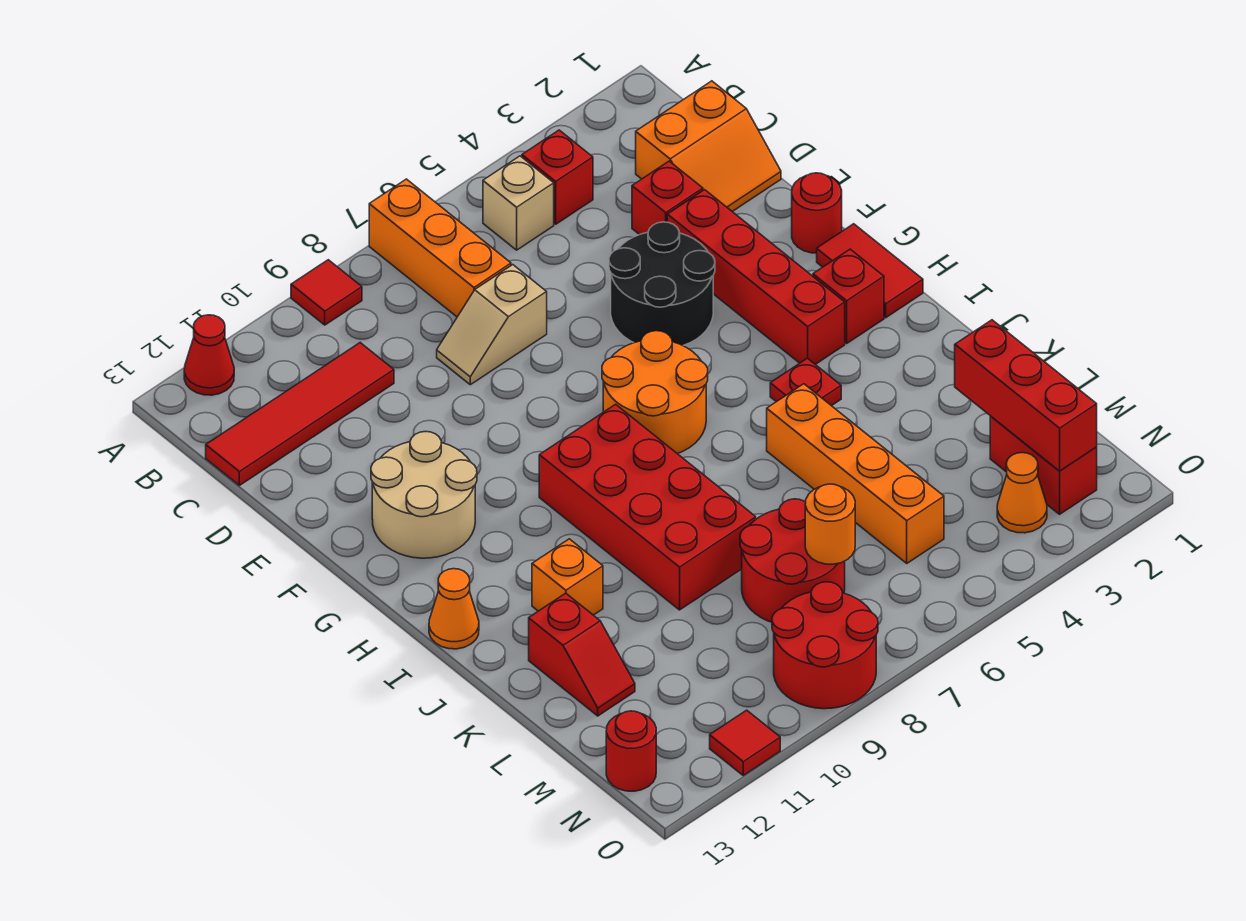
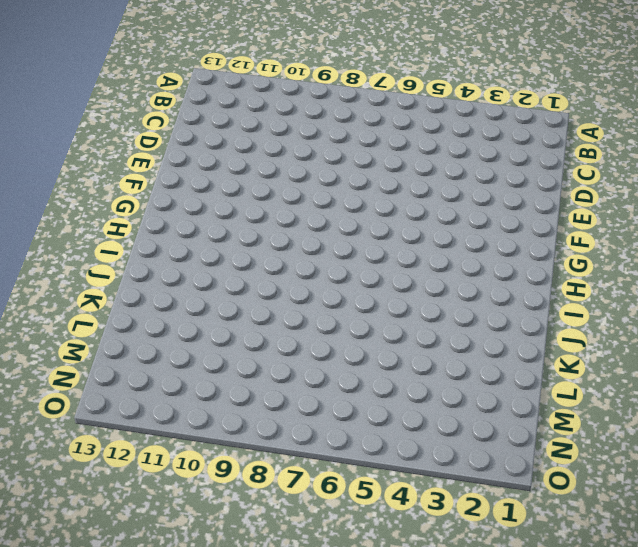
none -> orange 1x3 brick [369,179,511,317]
none -> red 1x1 tile [291,260,362,325]
none -> red 1x1 cone [184,315,234,395]
none -> red 1x1 brick [522,130,593,224]

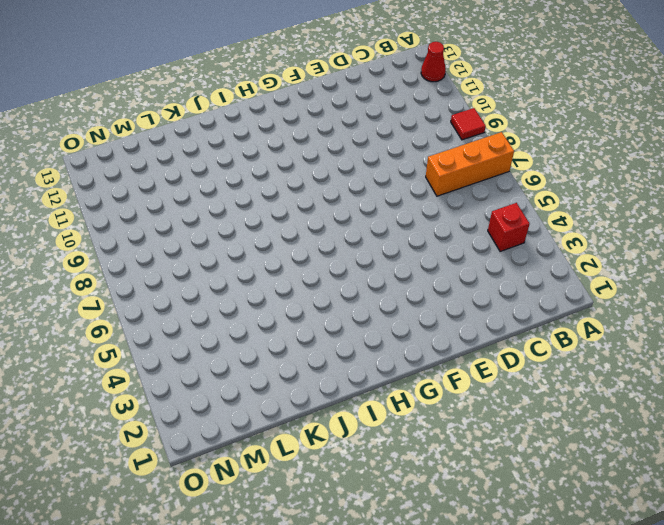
none -> tan 1x1 brick [483,156,554,250]
none -> orange 2x2 slope [636,81,781,212]
none -> red 1x4 tile [206,343,394,485]
none -> red 1x1 brick [632,161,703,235]

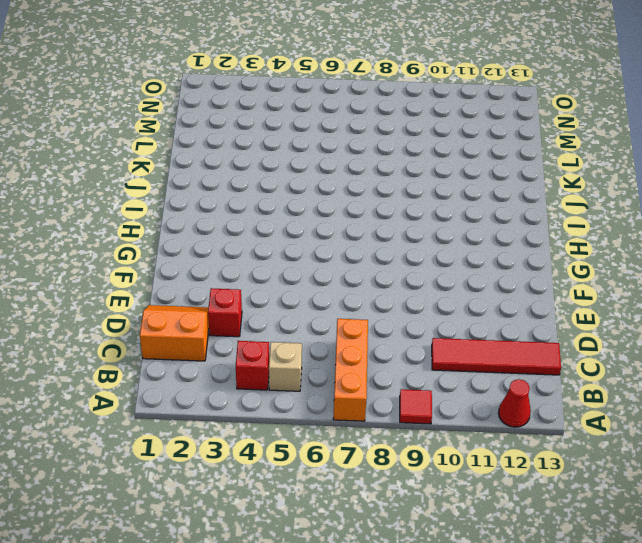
none -> tan 1x2 slope [437,265,547,385]
none -> red 1x4 brick [667,190,845,364]
none -> black 2x2 round brick [609,222,715,346]
none -> red 1x1 round brick [792,173,842,253]

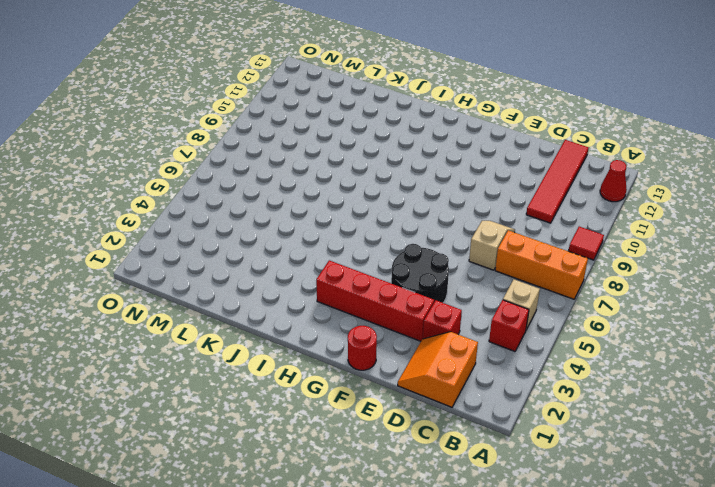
none -> tan 2x2 round brick [371,432,477,558]
none -> red 1x2 tile [817,224,923,318]
none -> orange 2x2 round brick [602,331,708,454]
none -> red 1x1 brick [813,249,884,343]

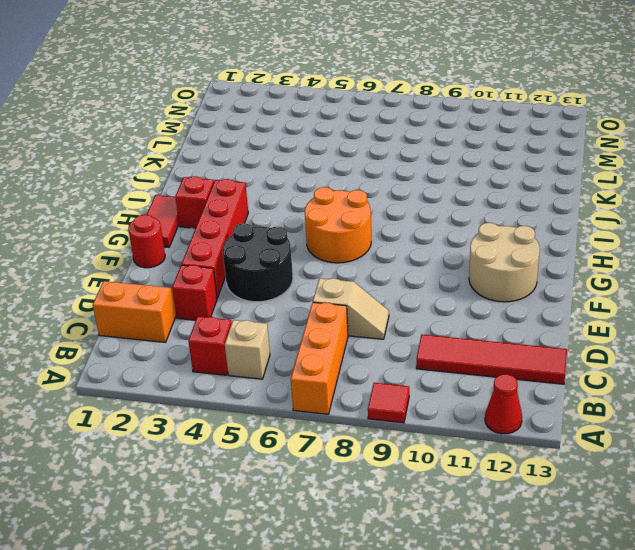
none -> red 2x4 brick [539,404,756,610]
none -> red 1x1 plate [770,358,841,406]
none -> orange 1x1 cone [429,569,479,649]
none -> orange 1x4 brick [767,384,944,563]

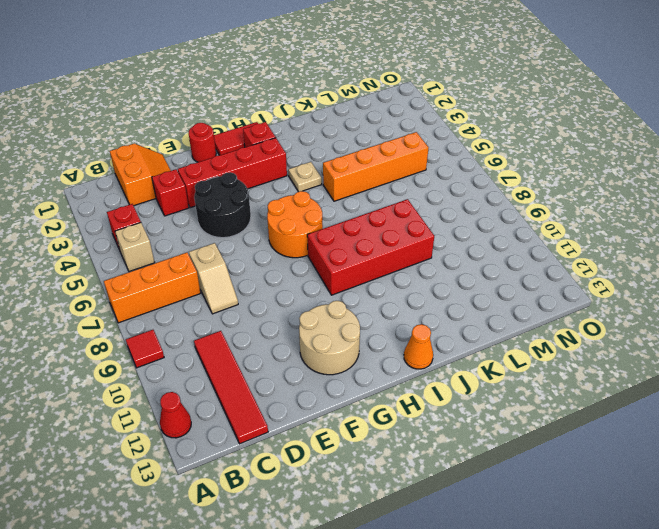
tan 1x1 plate [288,162,322,192] -> red 1x1 plate [770,358,841,406]
none -> orange 1x1 brick [532,539,603,615]
none -> red 1x2 slope [529,593,635,716]
none -> red 2x2 round brick [740,499,845,622]
none -> red 1x2 brick [990,416,1097,514]

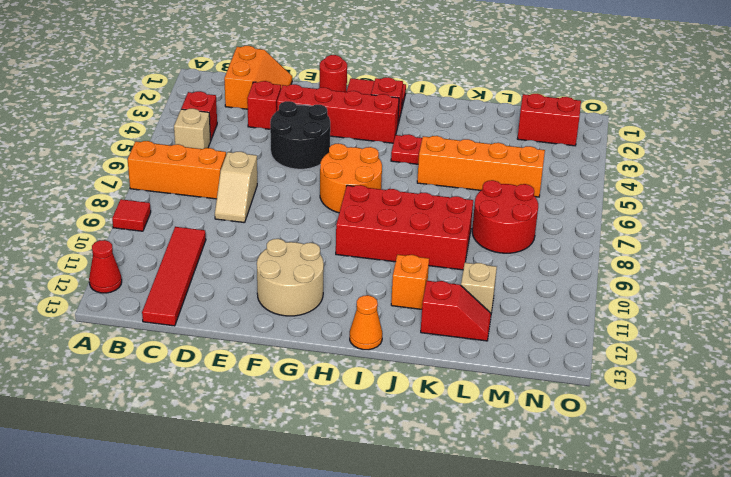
tan 1x1 brick [461,263,497,313] -> none
none -> orange 1x1 cone [997,453,1047,533]
none -> red 2x2 round brick [772,582,878,709]
none -> red 1x1 round brick [606,711,656,791]
none -> red 1x1 tile [710,710,780,775]

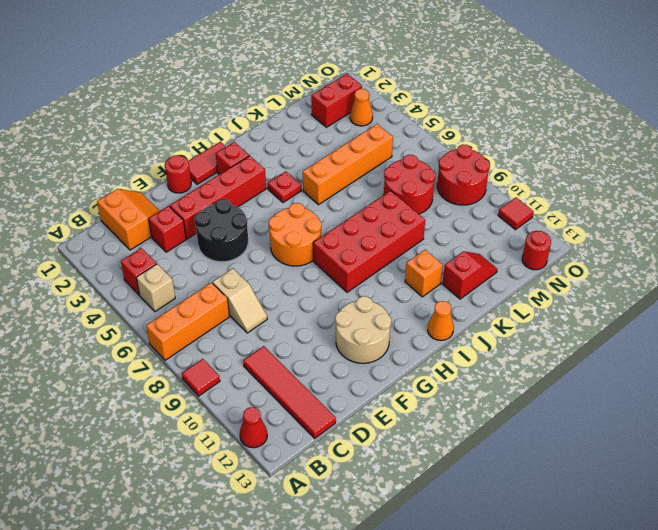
none -> red 1x3 brick [955,320,1097,471]
none -> orange 1x1 round brick [805,484,855,564]

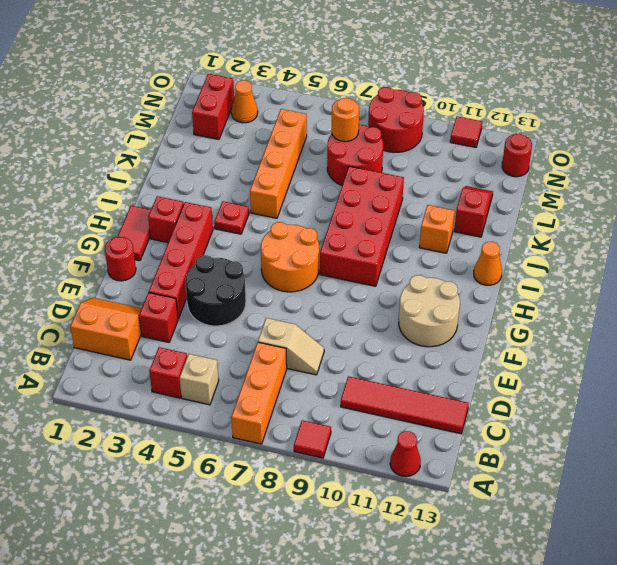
none -> red 1x3 brick [955,320,1097,471]

